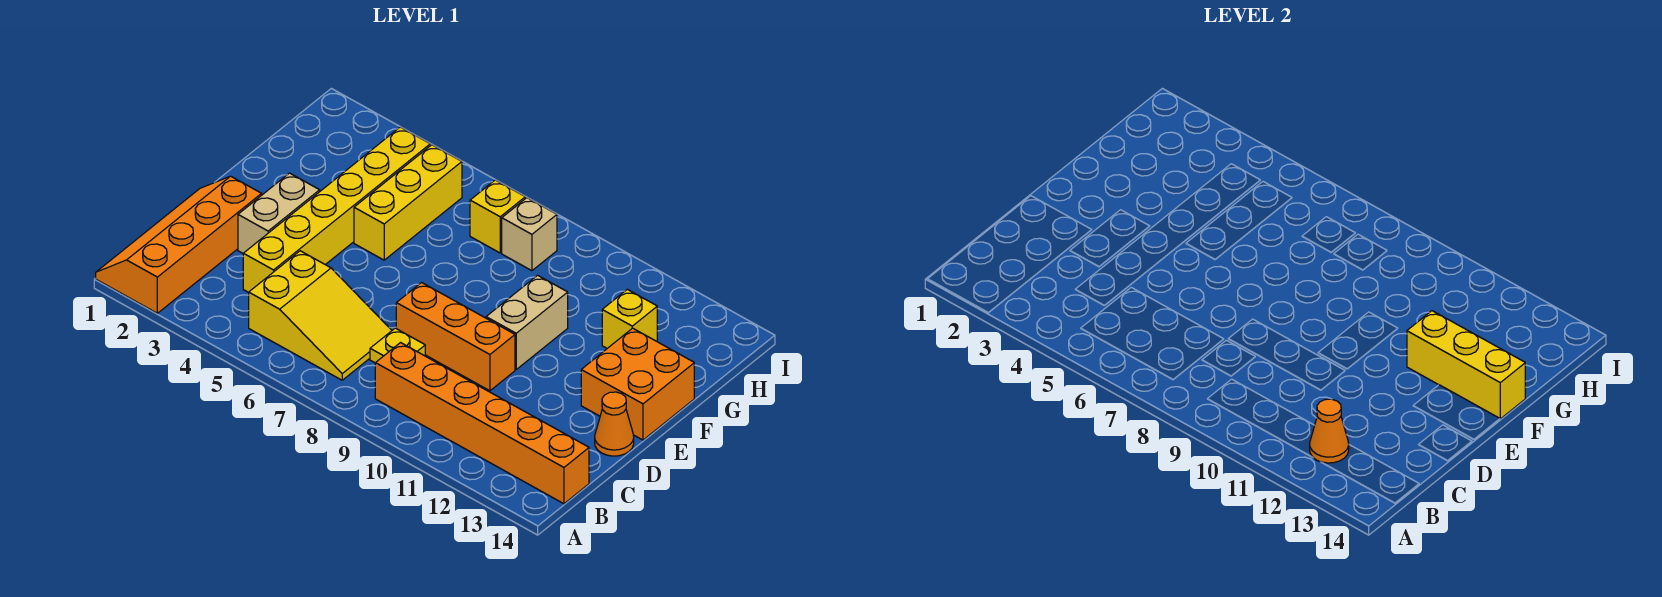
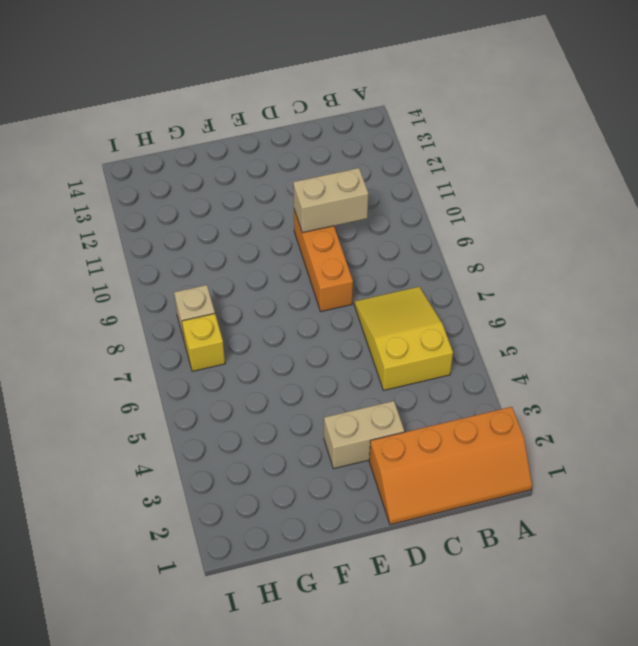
tan 1x2 brick [293,168,368,233] -> tan 1x2 brick moved to [486,275,568,369]
none -> orange 1x6 brick [375,343,589,504]
none -> yellow 1x6 brick [243,127,430,292]
none -> yellow 1x1 plate [370,328,425,363]

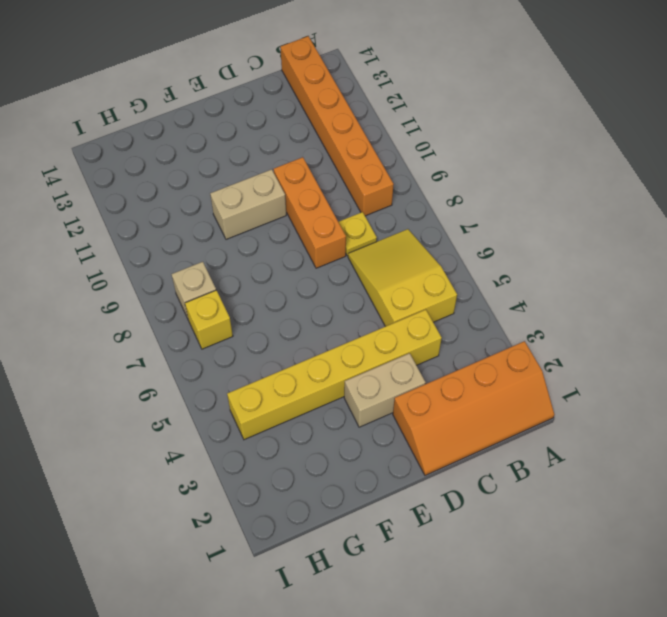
none -> orange 1x1 cone [595,392,634,456]
none -> orange 2x2 brick [581,328,694,440]
none -> yellow 1x3 brick [354,145,462,260]

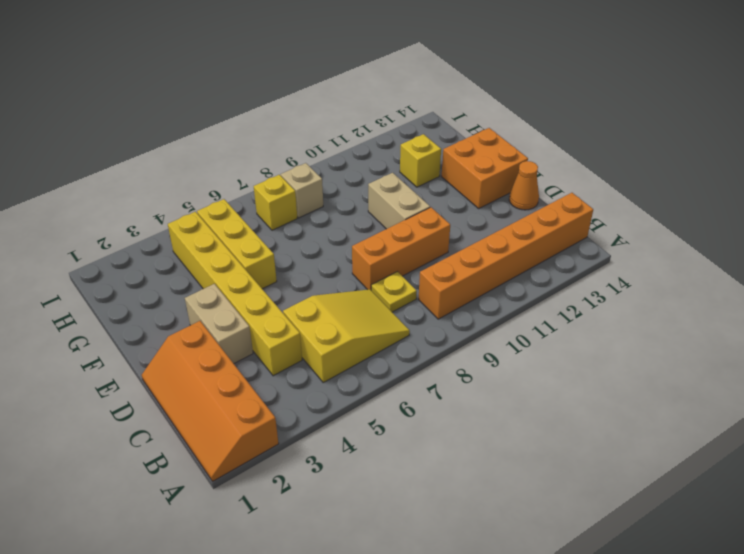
none -> orange 1x1 cone [1310,399,1349,463]
none -> yellow 1x3 brick [1407,311,1525,419]

